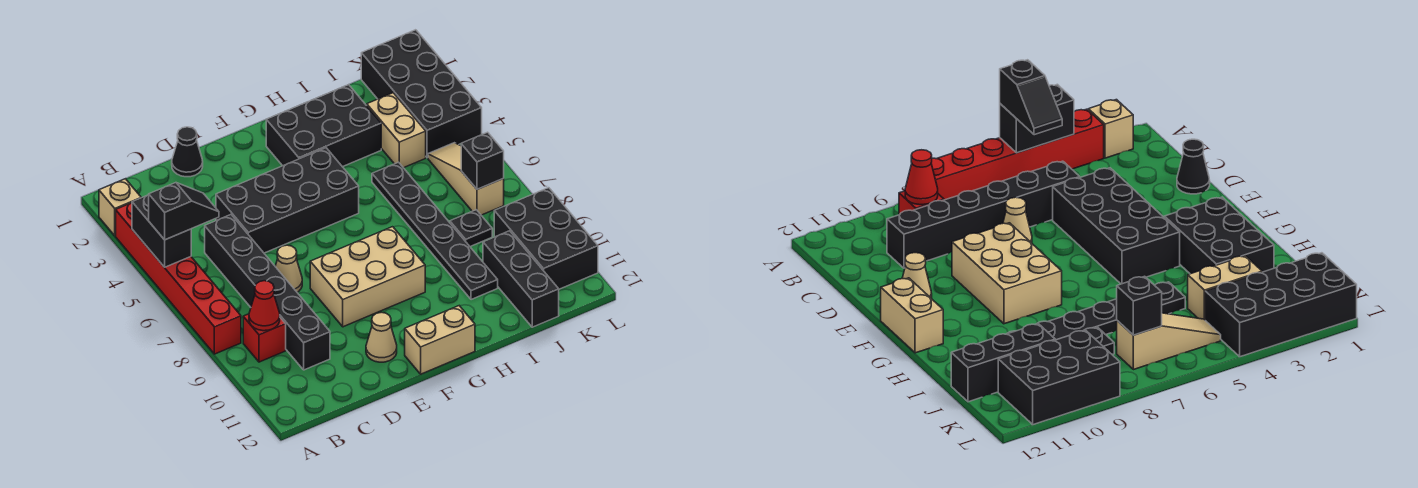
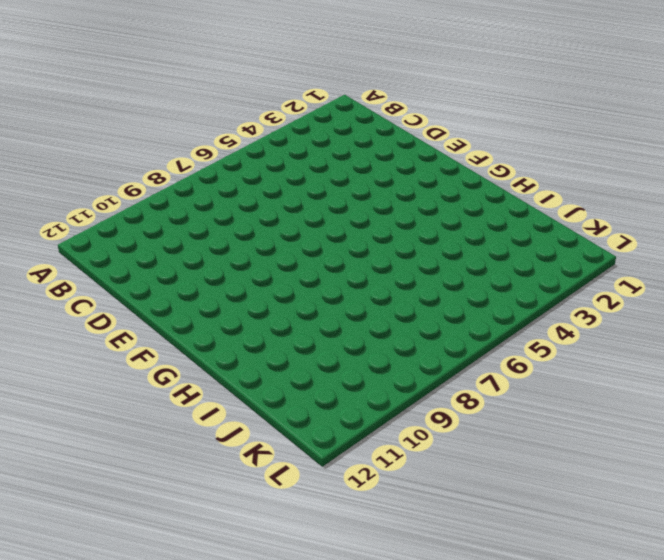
none -> tan 1x1 brick [99,179,141,236]
none -> red 1x6 brick [116,203,241,354]
none -> red 1x1 brick [243,314,286,362]

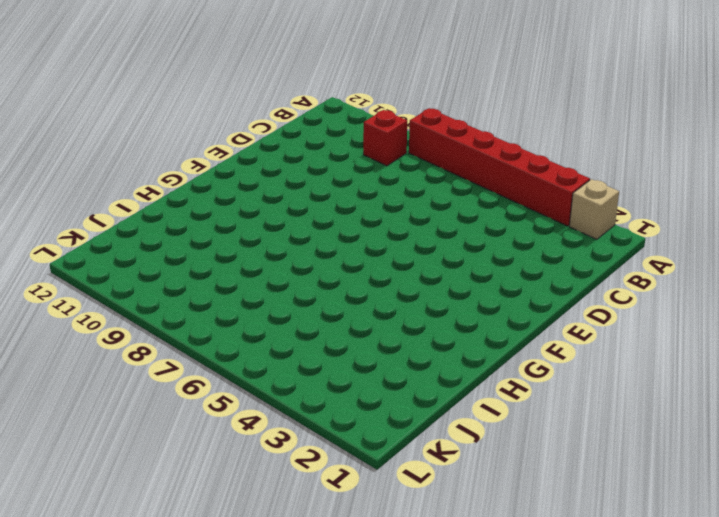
none -> black 1x6 brick [205,215,330,370]
none -> black 1x1 cone [172,127,203,177]
none -> black 2x4 brick [216,148,359,253]

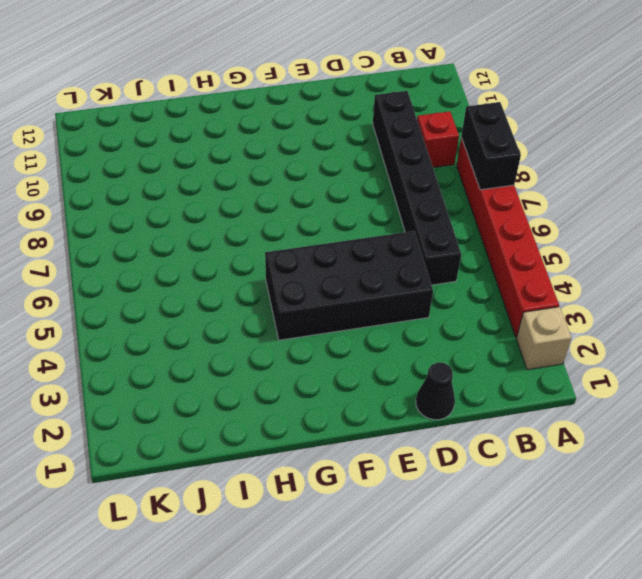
black 1x2 brick [461,102,521,190] -> black 1x2 brick moved to [132,195,191,267]
none -> tan 1x1 cone [275,245,302,292]
none -> tan 2x3 brick [310,227,425,327]
none -> tan 1x1 cone [366,312,397,362]

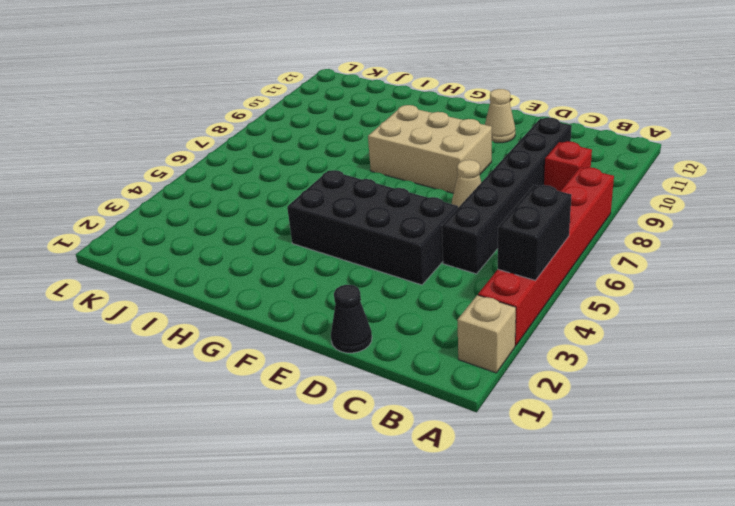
none -> tan 1x2 brick [405,306,475,374]
none -> black 2x3 brick [266,85,381,167]
none -> black 1x6 plate [372,162,498,300]

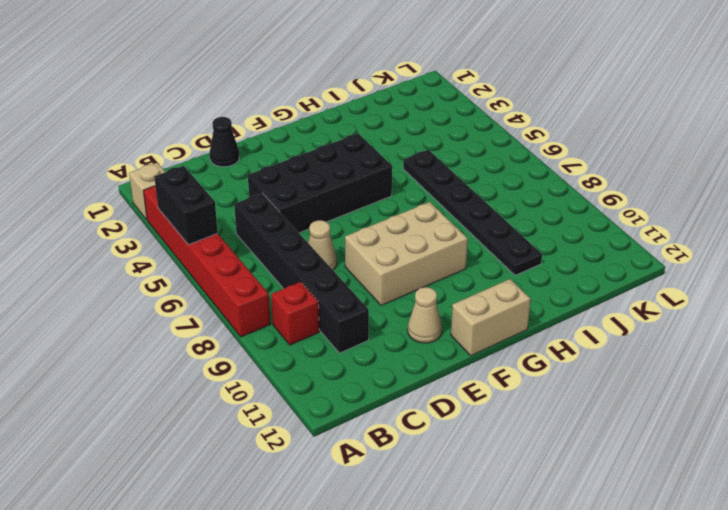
none -> black 2x3 brick [266,85,381,167]
none -> tan 1x2 brick [367,93,426,168]
none -> black 1x1 plate [450,210,492,247]

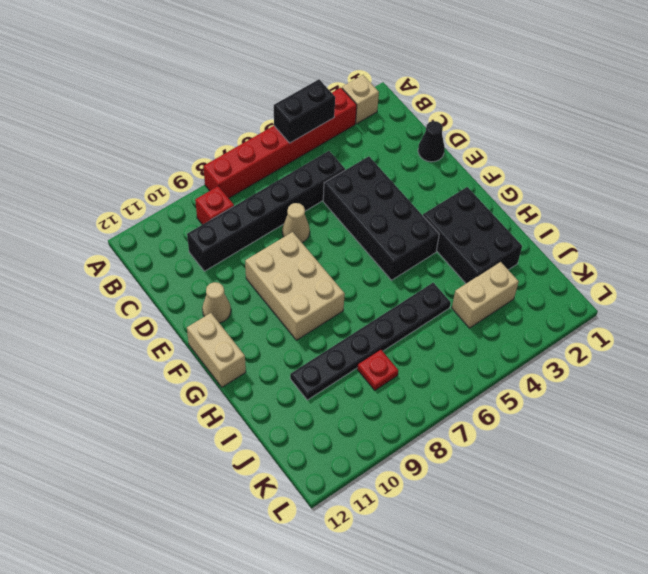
red 1x1 plate [357,349,398,390] -> black 1x1 plate [450,210,492,247]
none -> black 1x3 brick [483,231,559,327]
none -> black 2x4 brick [361,30,482,158]
none -> tan 1x3 slope [428,143,504,215]

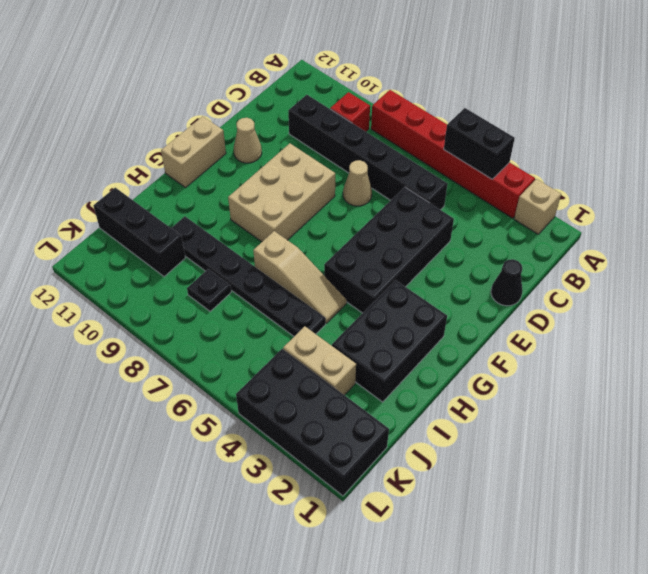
tan 1x3 slope [253,231,347,323] -> tan 1x3 slope moved to [428,143,504,215]
none -> black 2x3 brick [494,188,598,289]
none -> red 1x1 cone [249,281,280,331]
none -> black 1x1 brick [461,132,504,189]

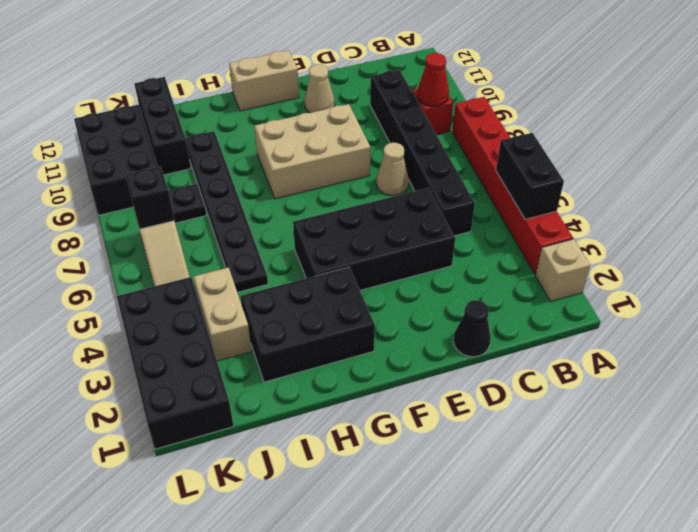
none -> black 1x2 slope [149,183,219,240]

